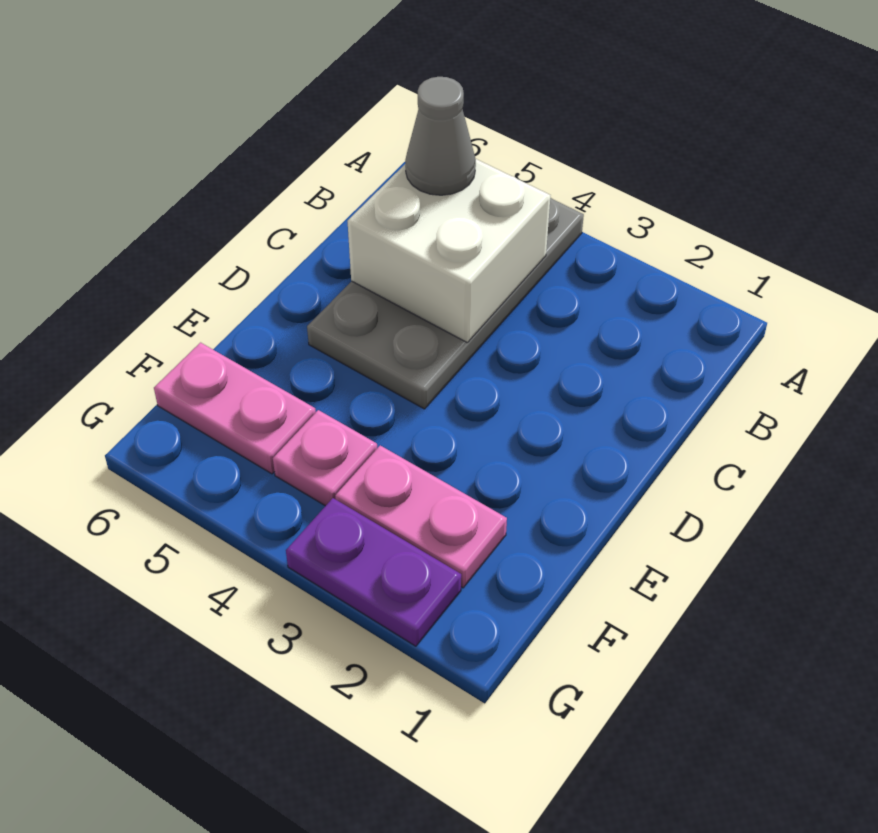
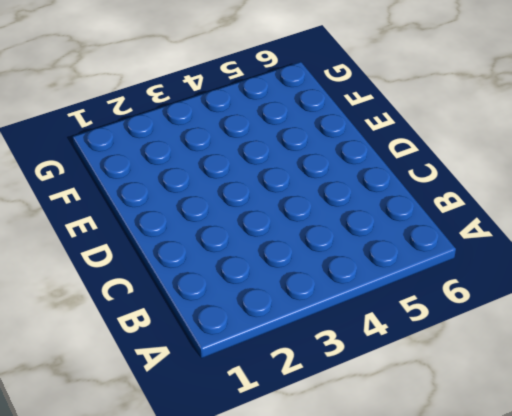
none -> grey 2x4 plate [307,198,584,409]
none -> pink 1x2 plate [335,445,507,588]

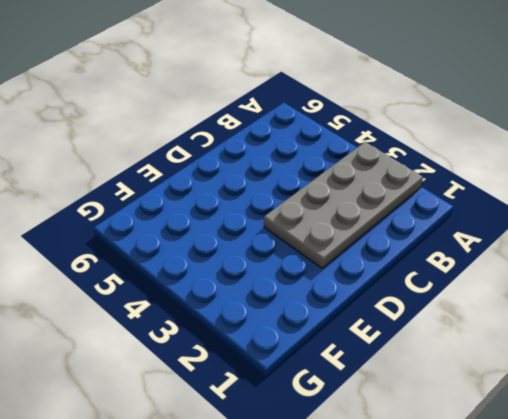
grey 2x4 plate [264,142,423,268] -> grey 2x4 plate moved to [307,198,584,409]
none -> pink 1x2 plate [335,445,507,588]
none -> pink 1x1 plate [273,410,377,506]

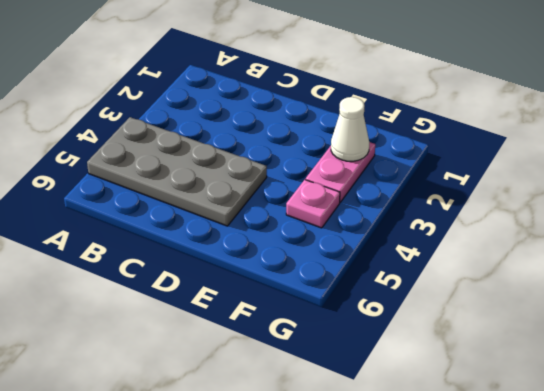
white 1x1 cone [331,97,369,161] -> none
none -> pink 1x2 plate [154,343,316,474]
none -> purple 1x2 plate [286,498,461,646]

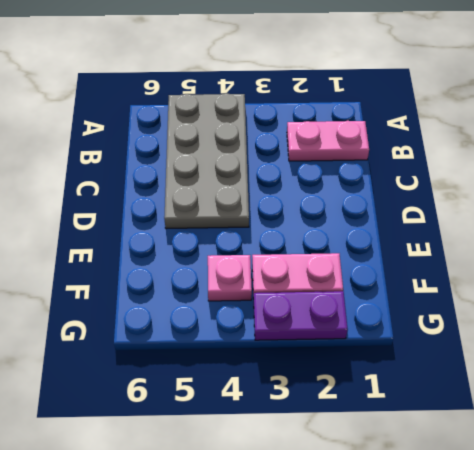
pink 1x2 plate [287,121,369,161] -> pink 1x2 plate moved to [154,343,316,474]
none -> white 2x2 brick [348,159,551,342]
none -> grey 1x1 cone [405,77,476,195]

